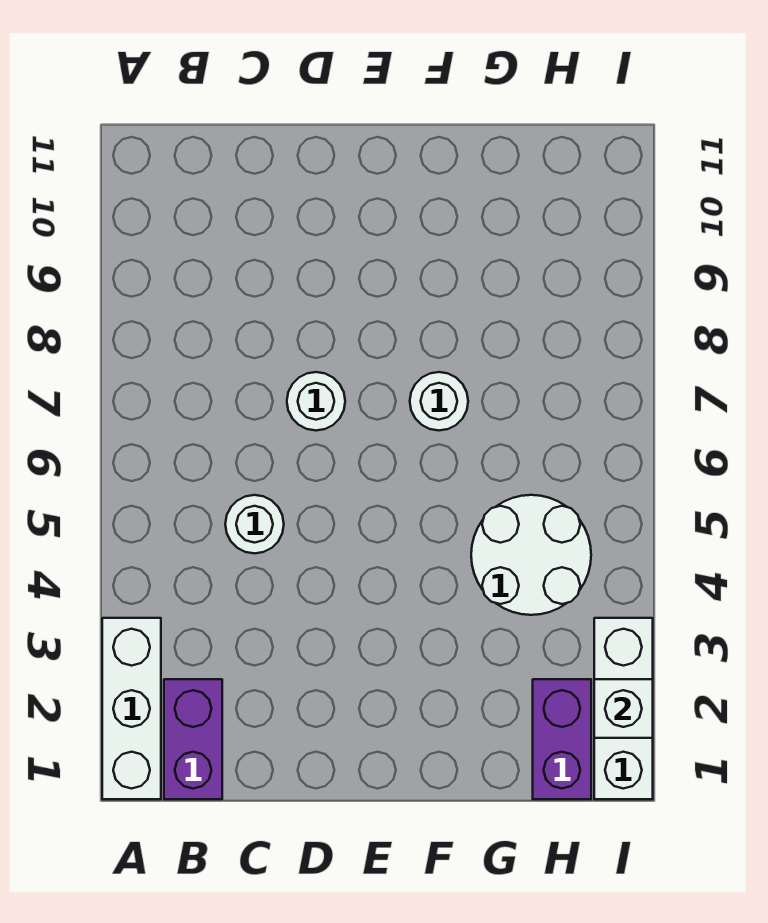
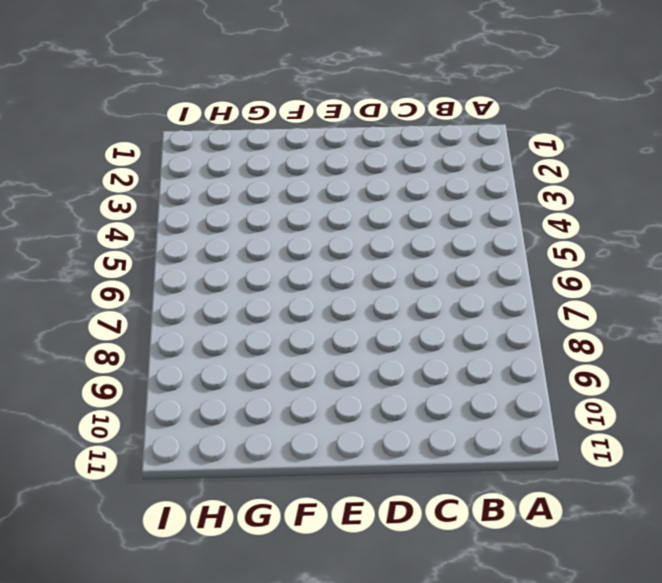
none -> white 1x3 brick [102,618,161,799]
none -> purple 1x2 brick [164,679,222,799]

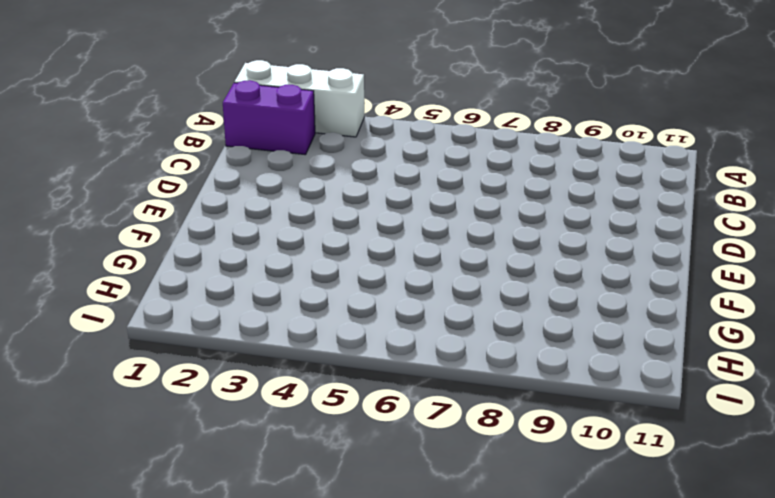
none -> white 1x1 round brick [225,495,284,553]
none -> white 1x1 round brick [287,372,345,431]

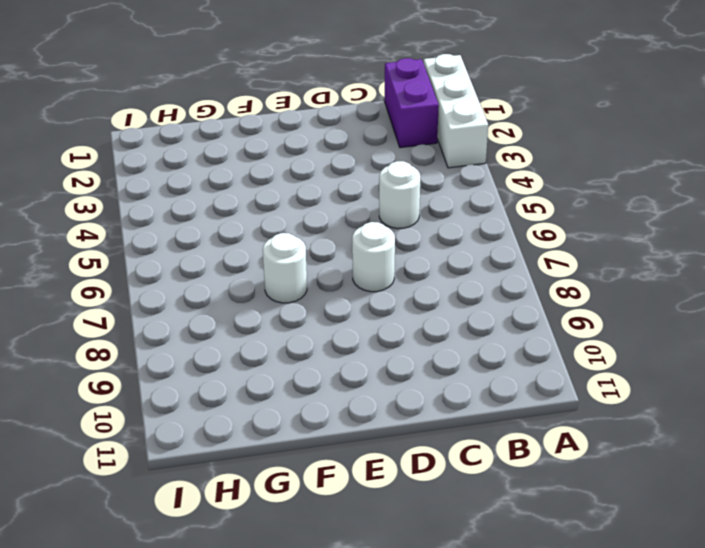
none -> white 2x2 round brick [471,495,591,615]
none -> purple 1x2 brick [533,679,591,799]

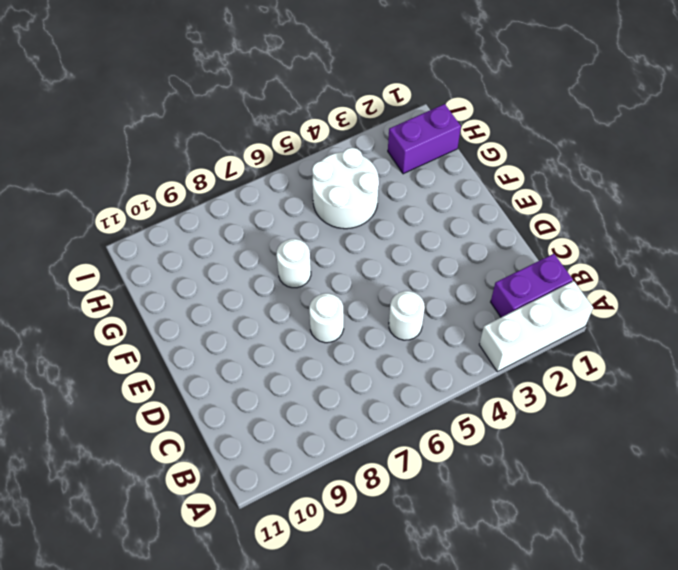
none -> white 1x3 brick [594,618,653,799]
none -> white 1x1 brick [594,679,653,738]

